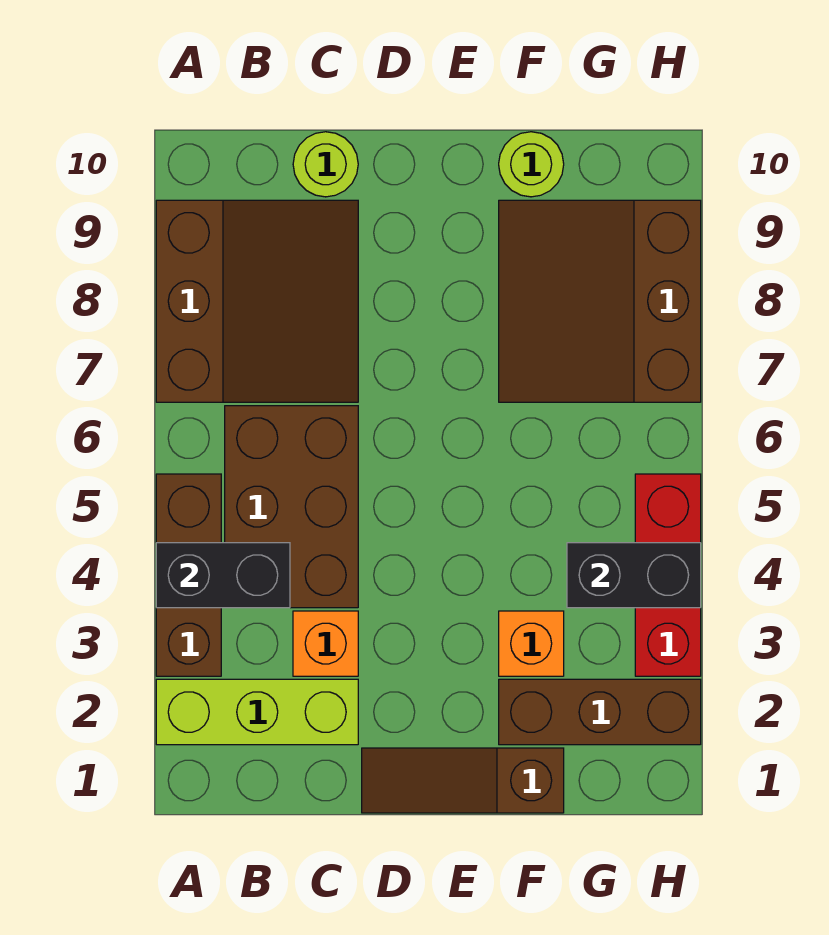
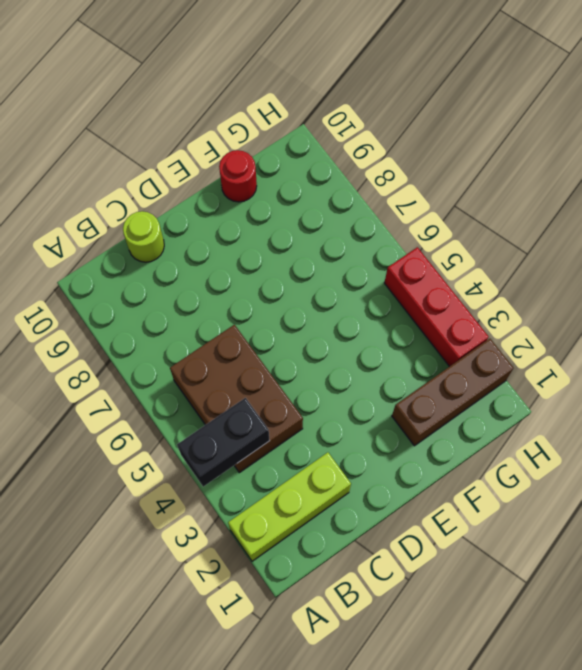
red 1x1 round brick [219,150,257,202] -> lime 1x1 round brick [499,132,564,197]
none -> brown 1x3 brick [156,474,221,676]
none -> brown 3x3 slope [156,200,358,402]
none -> orange 1x1 brick [293,611,358,676]

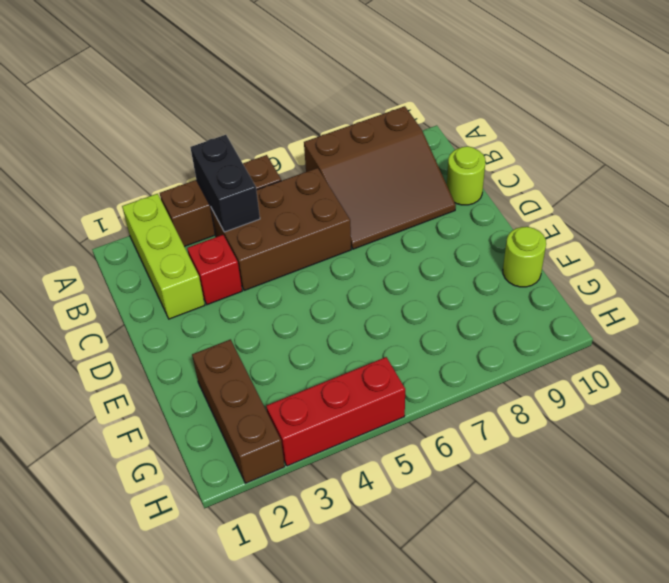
red 1x1 brick [187,235,242,305] -> orange 1x1 brick [293,611,358,676]
none -> brown 1x3 slope [362,748,564,813]
none -> orange 1x1 brick [499,611,564,676]
none -> brown 3x3 slope [499,200,701,402]

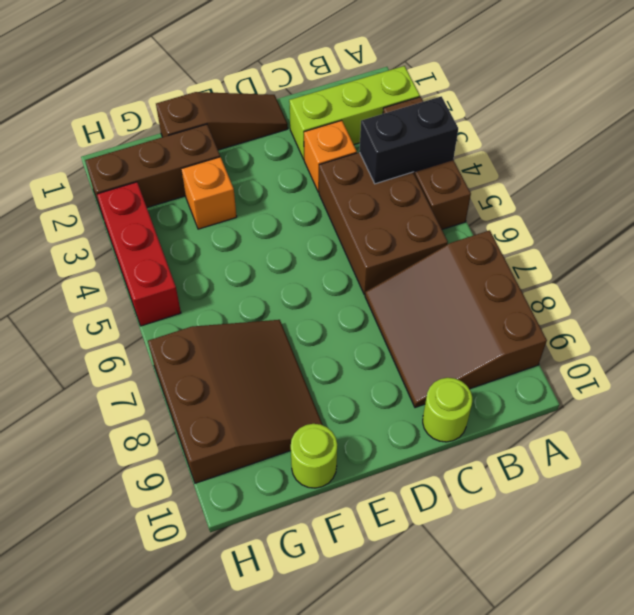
none -> black 1x2 brick [567,543,701,608]

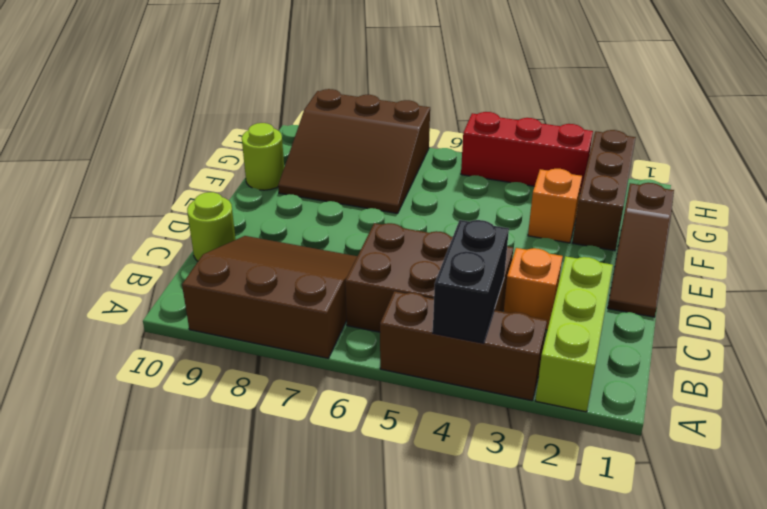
none -> black 1x2 brick [567,543,701,608]

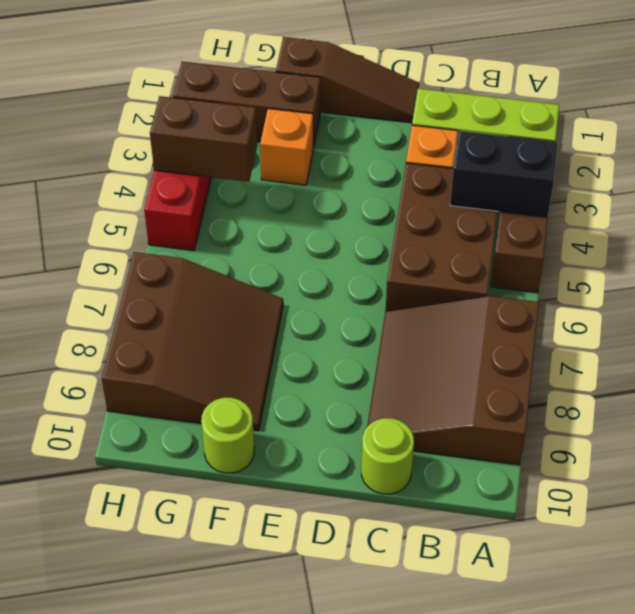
brown 1x2 brick [150,96,257,182] -> black 1x2 brick [567,543,701,608]

